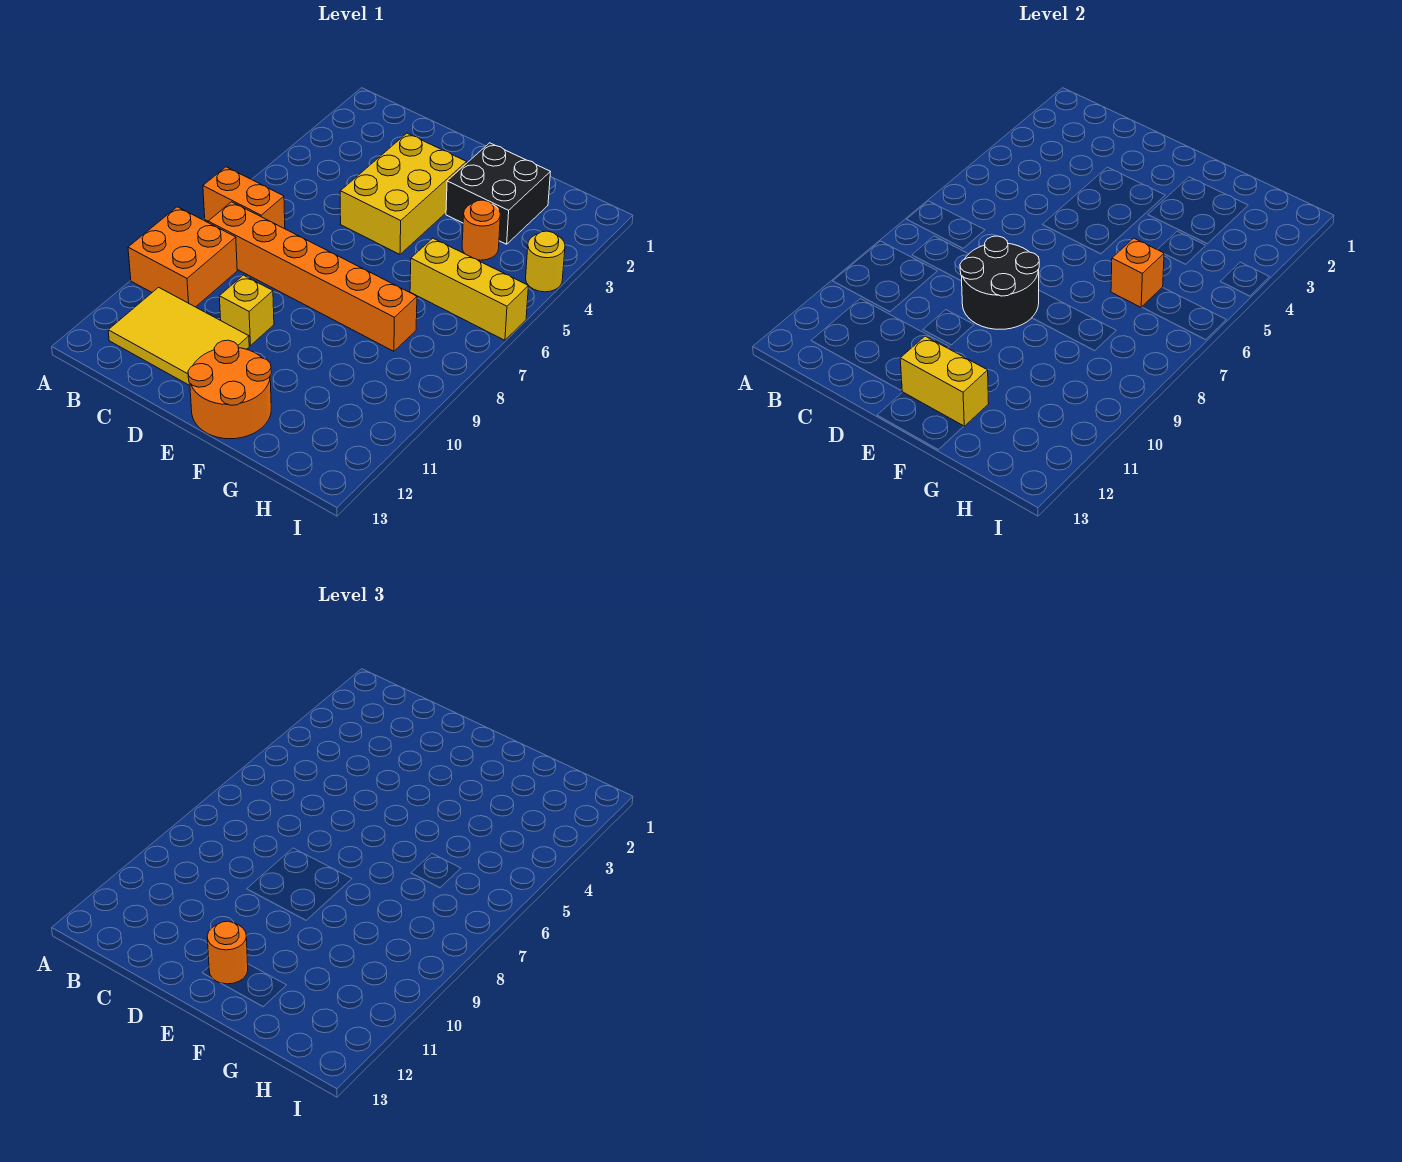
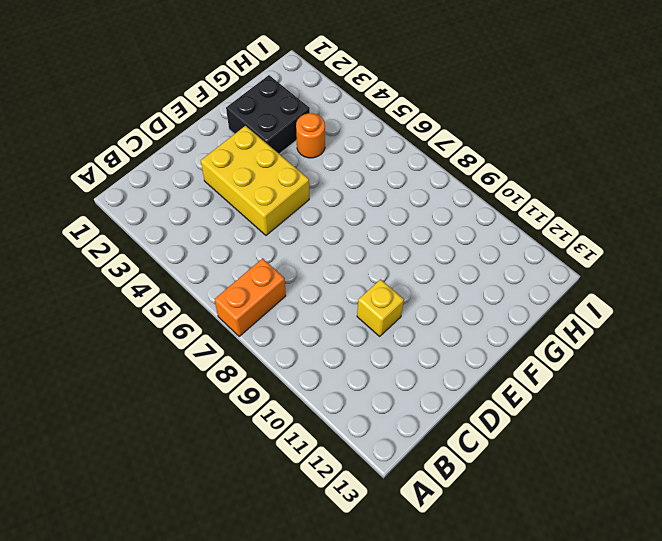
none -> orange 2x2 brick [128,207,237,307]
none -> orange 1x6 brick [208,202,417,351]
none -> yellow 2x3 tile [108,287,249,385]

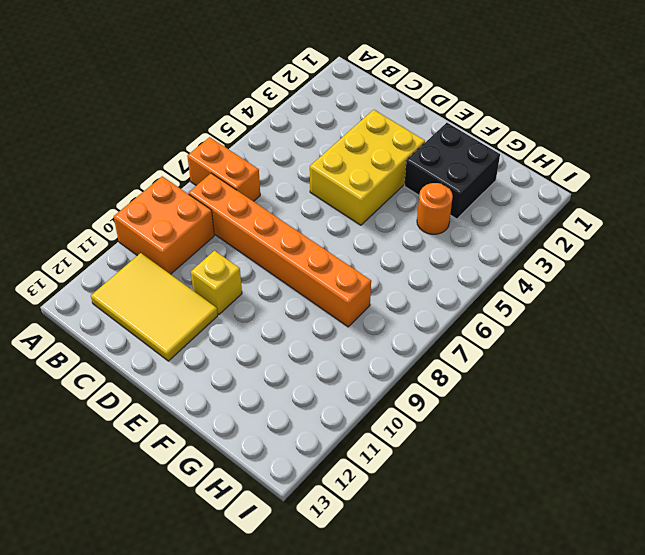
none -> orange 2x2 round brick [188,340,271,439]
none -> yellow 1x3 brick [410,238,528,340]
none -> yellow 1x1 round brick [526,231,565,292]

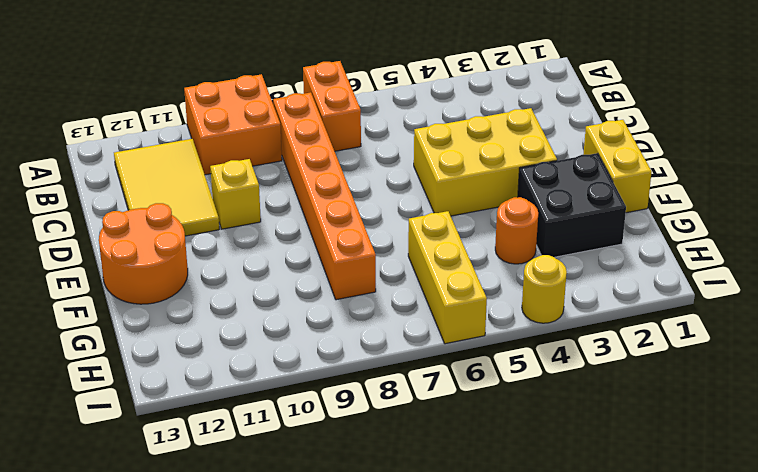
yellow 1x2 brick [583,120,652,213] -> yellow 1x2 brick moved to [900,336,989,426]
none -> black 2x2 round brick [960,236,1039,329]
none -> orange 1x1 brick [1111,238,1164,307]
none -> orange 1x1 round brick [207,921,248,984]

